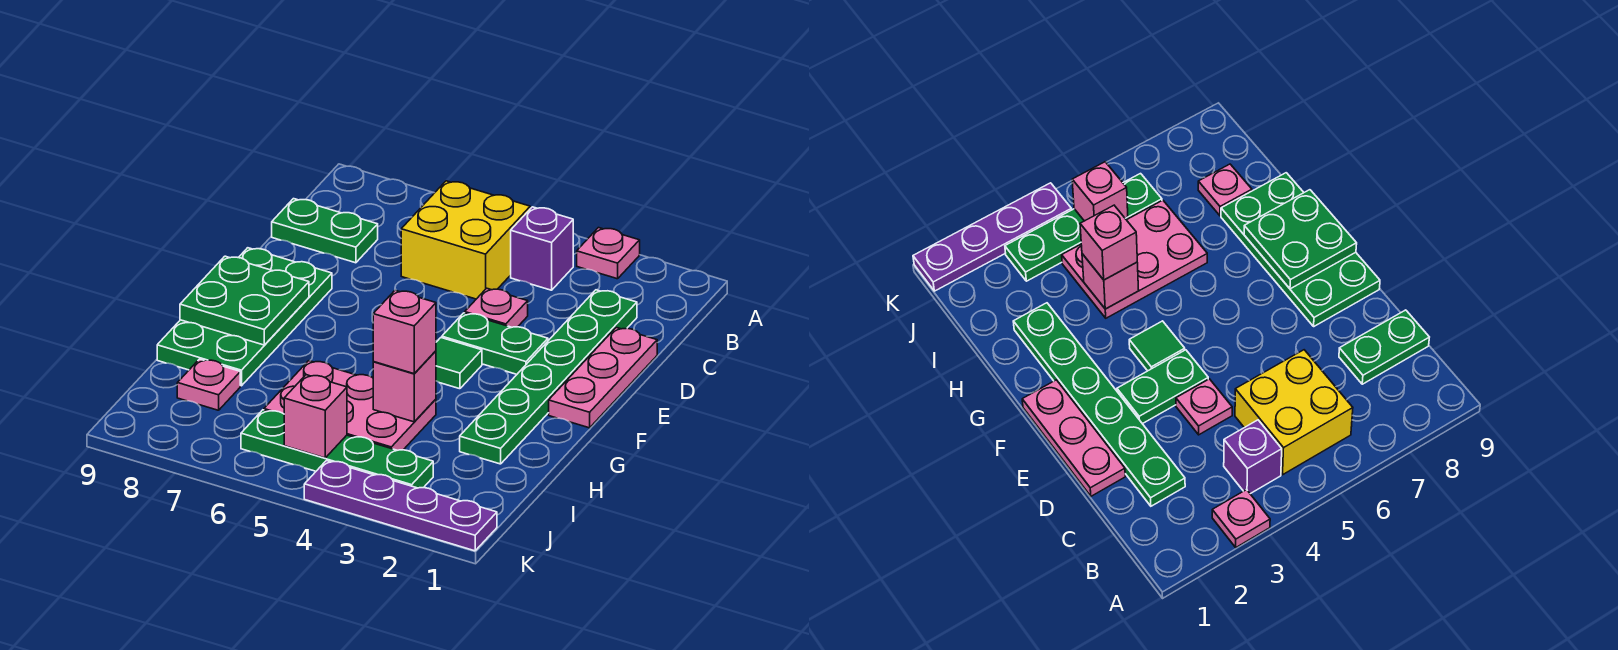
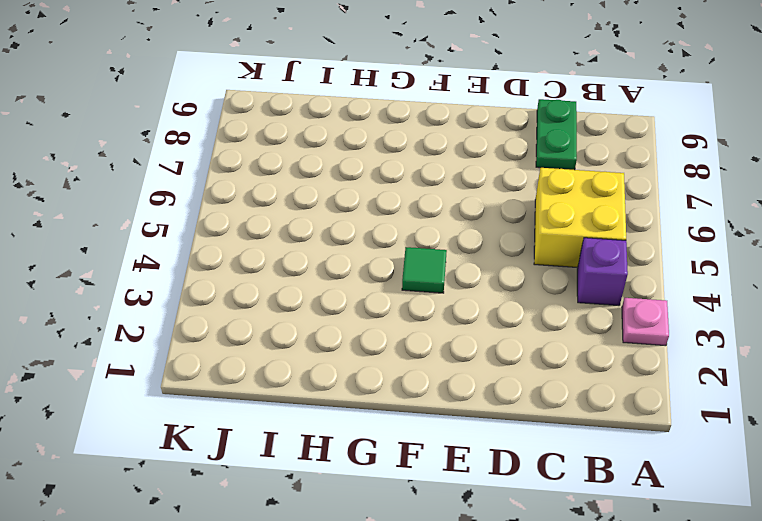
none -> green 1x6 plate [460,290,637,464]
none -> pink 1x3 plate [549,327,657,428]
none -> pink 1x1 plate [465,288,528,327]

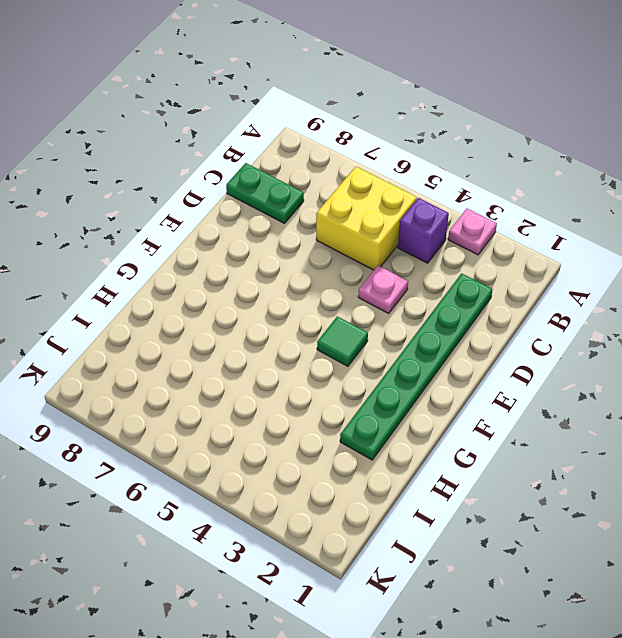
none -> pink 1x3 plate [549,327,657,428]
none -> green 1x2 plate [442,313,548,374]
none -> green 2x4 plate [157,248,332,386]

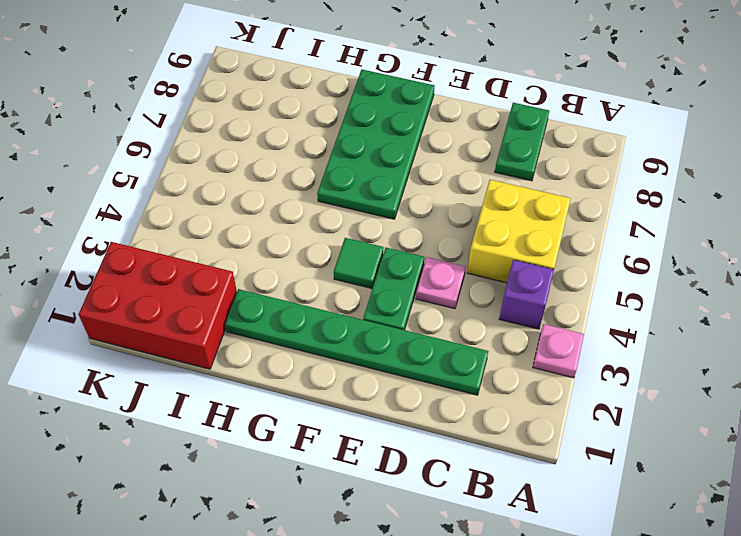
green 2x4 plate [317,70,435,219] -> green 2x4 plate turned to [157,248,332,386]
red 2x3 brick [79,242,237,369] -> purple 1x4 plate [304,461,497,551]
none -> pink 1x3 plate [549,327,657,428]
none -> pink 2x3 plate [264,361,436,450]
none -> pink 1x1 plate [177,359,240,410]

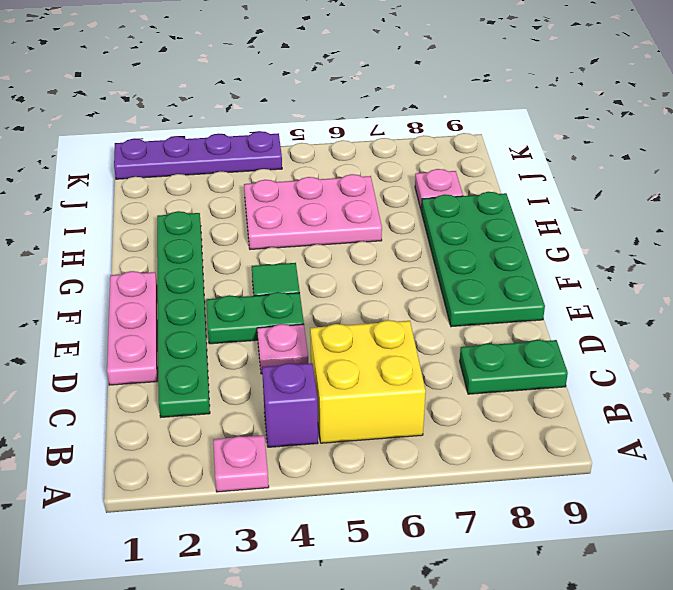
none -> green 1x4 plate [241,410,433,488]
none -> green 2x2 plate [180,256,309,345]
none -> pink 1x1 brick [373,351,436,422]

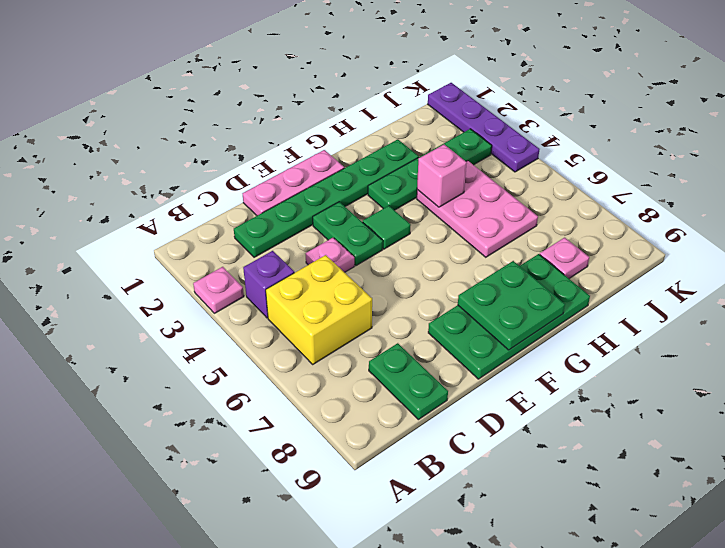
green 1x4 plate [368,129,492,210] -> green 1x4 plate turned to [241,410,433,488]
none -> pink 1x1 brick [284,375,347,458]
none -> pink 1x1 brick [373,290,436,374]

